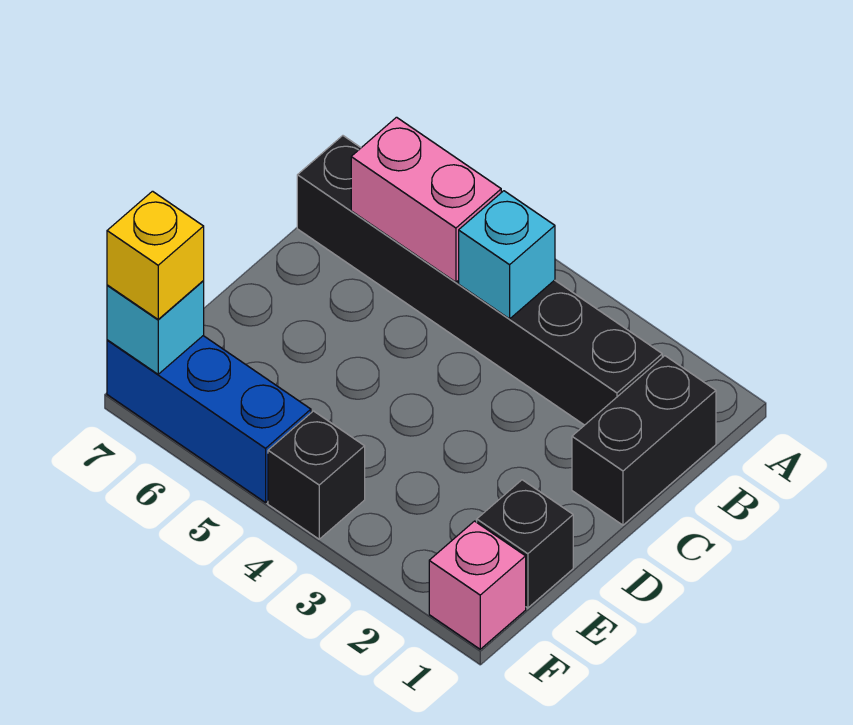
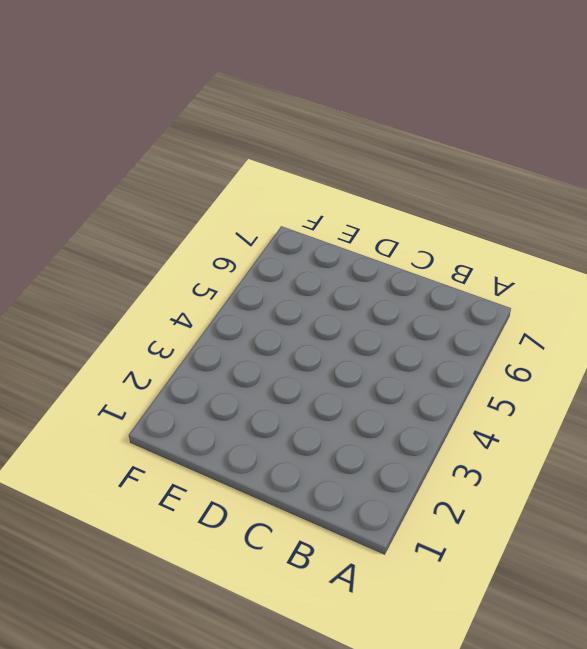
none -> black 1x2 brick [572,356,716,525]
none -> black 1x6 brick [297,136,662,425]

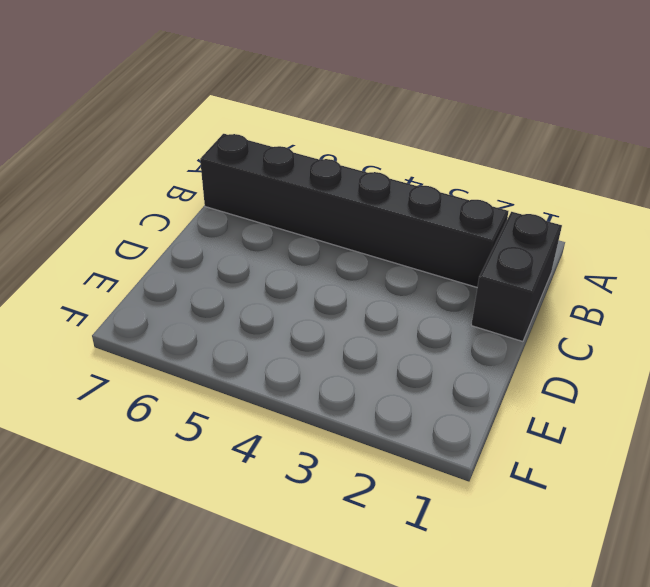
none -> black 1x1 brick [477,480,573,608]
none -> pink 1x1 brick [429,521,526,649]

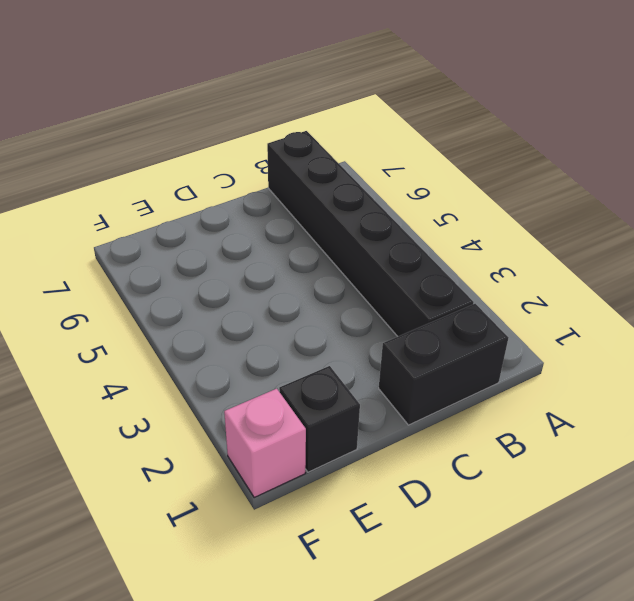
none -> black 1x1 brick [268,411,365,539]
none -> blue 1x3 brick [107,336,311,503]

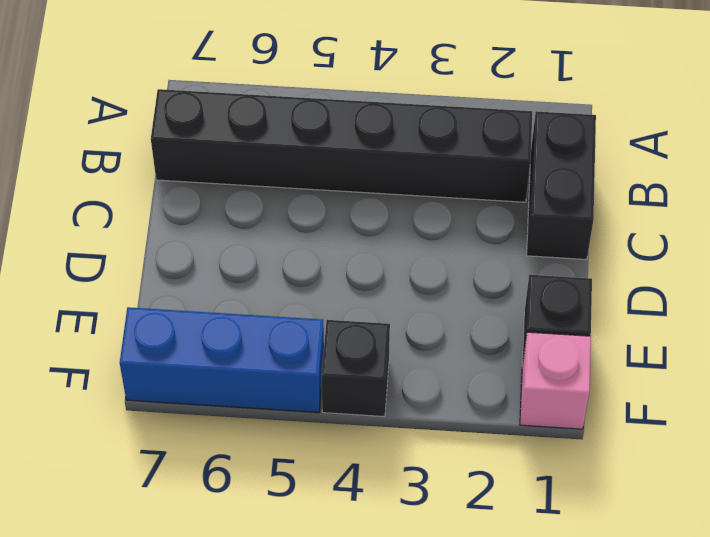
none -> cyan 1x1 brick [459,191,555,319]
none -> pink 1x2 brick [351,117,501,282]

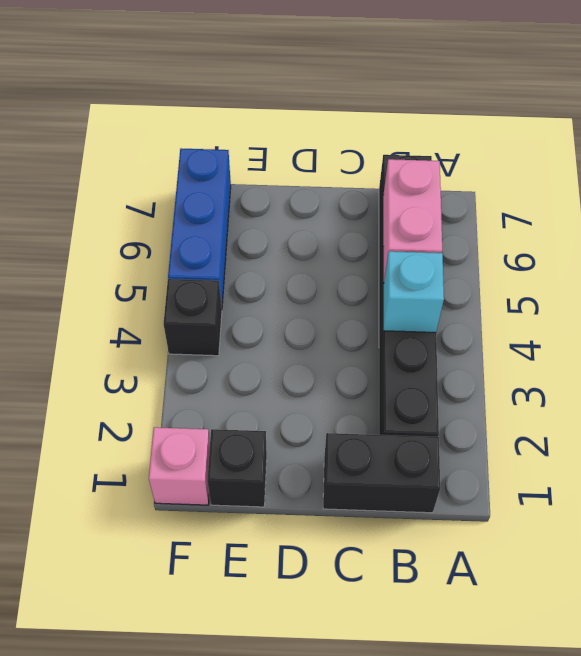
none -> cyan 1x1 brick [107,281,204,374]
none -> yellow 1x1 brick [107,191,204,320]

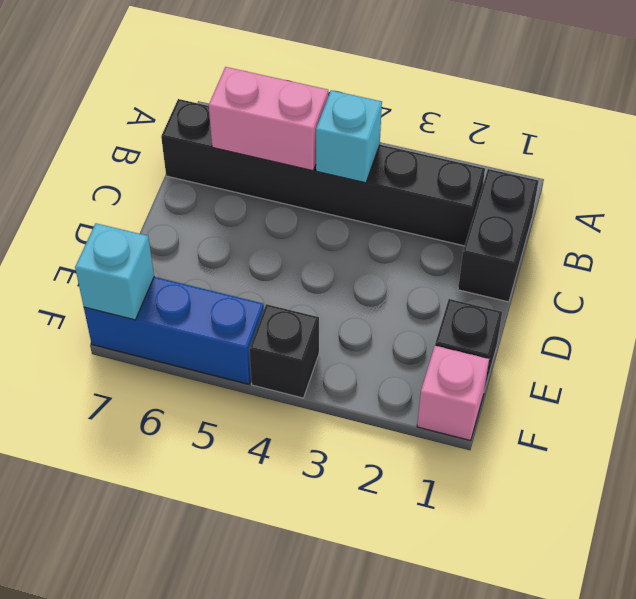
none -> yellow 1x1 brick [107,191,204,320]

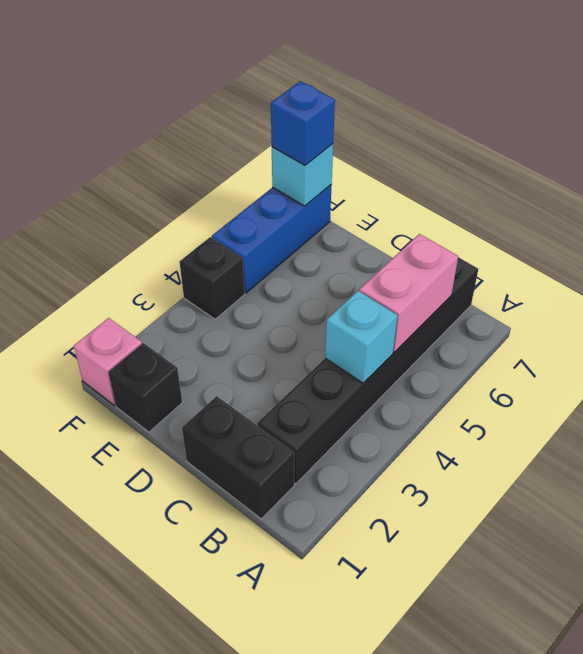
blue 1x1 brick [271,81,335,165] -> yellow 1x1 brick [107,191,204,320]

